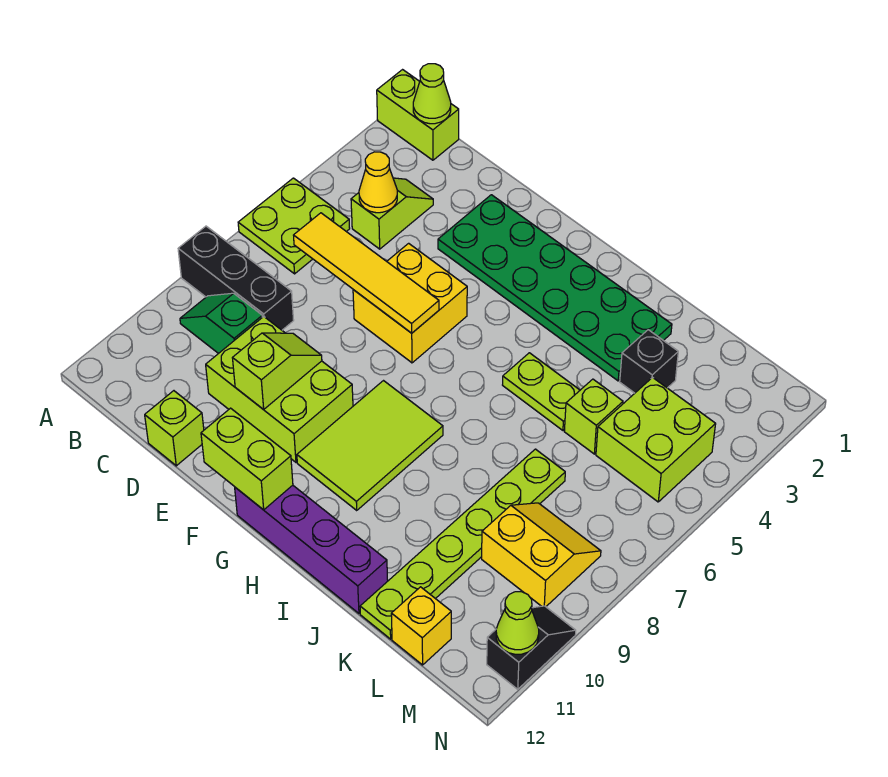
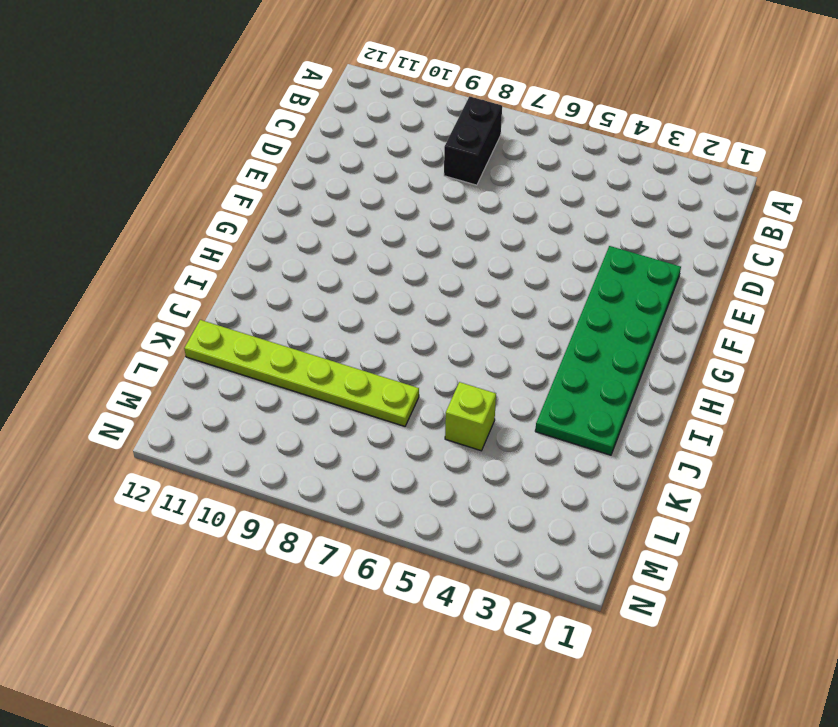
black 1x2 brick [444,96,502,185] -> black 1x3 brick [178,226,294,330]
none -> lime 1x2 brick [377,70,459,160]
none -> lime 2x2 plate [238,178,350,274]
none -> green 1x2 slope [180,293,262,354]

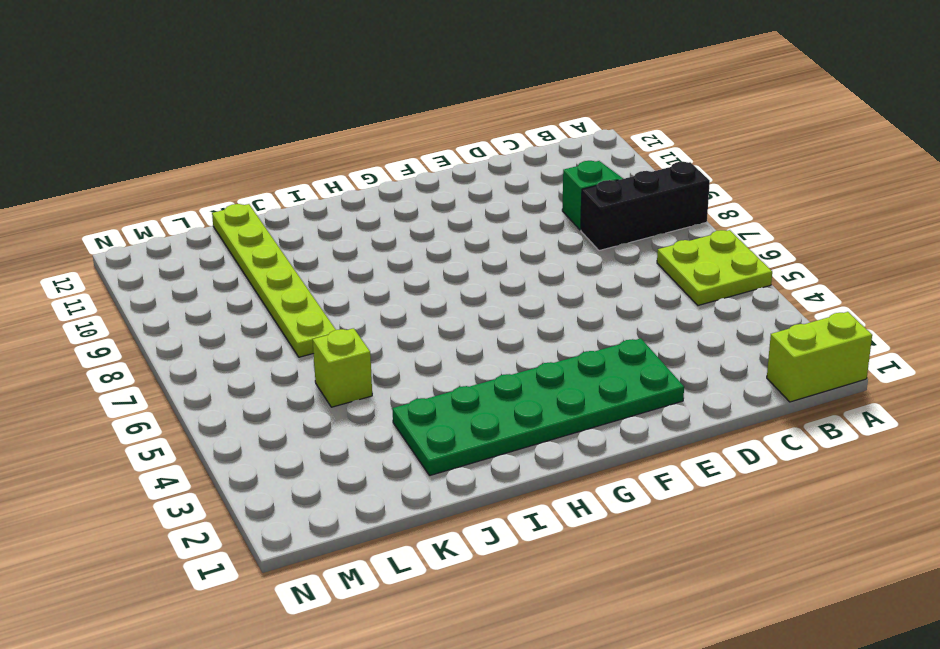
none -> lime 1x2 slope [351,178,433,249]
none -> lime 2x3 brick [206,317,353,462]
none -> lime 1x1 brick [145,391,204,466]

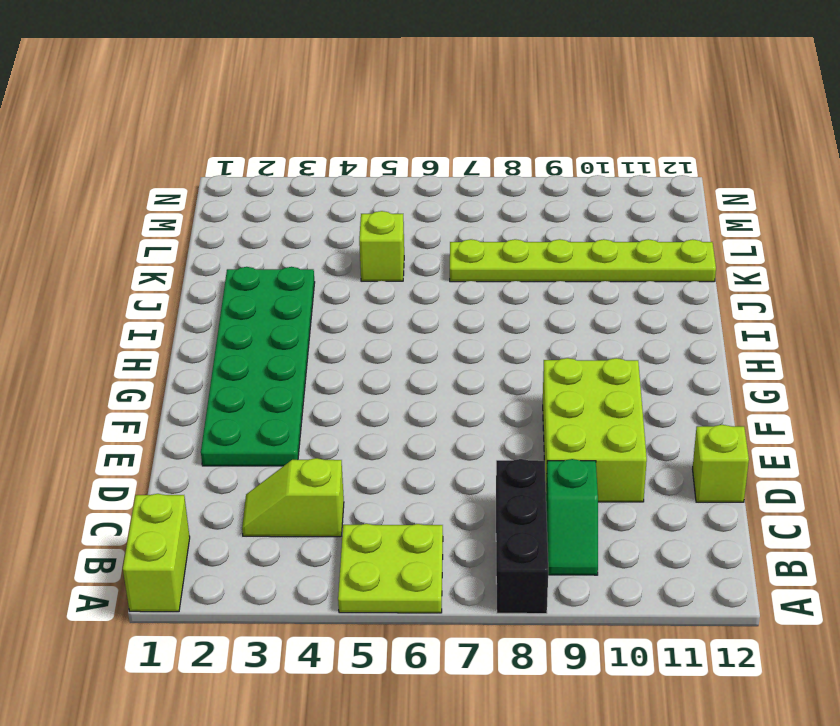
none -> yellow 2x2 brick [353,243,467,363]
none -> lime 2x3 tile [297,381,443,510]
none -> purple 1x4 brick [235,485,388,613]

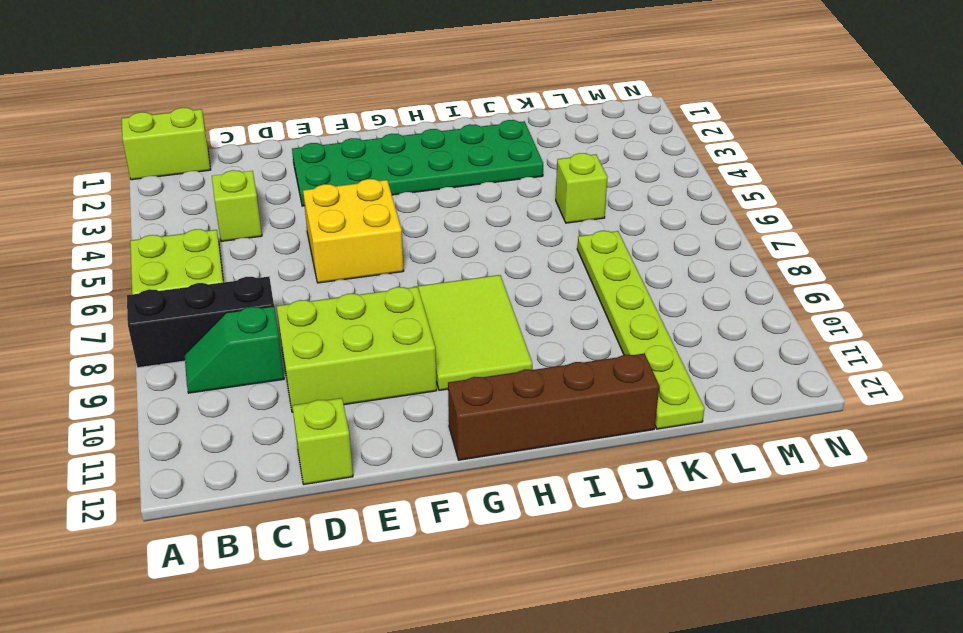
brown 1x4 brick [448,353,659,460] -> purple 1x4 brick [235,485,388,613]
none -> lime 1x2 plate [503,353,580,430]
none -> black 1x1 brick [620,330,678,393]
none -> lime 2x2 brick [596,378,716,502]

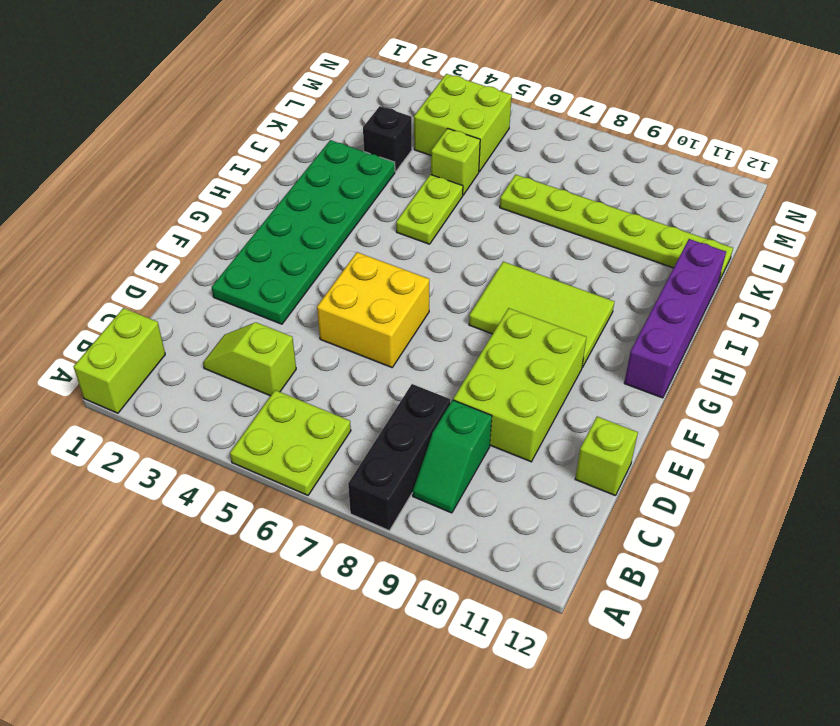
none -> yellow 2x2 slope [482,503,601,607]
none -> yellow 1x1 brick [391,587,451,665]
none -> black 1x2 slope [487,606,576,689]

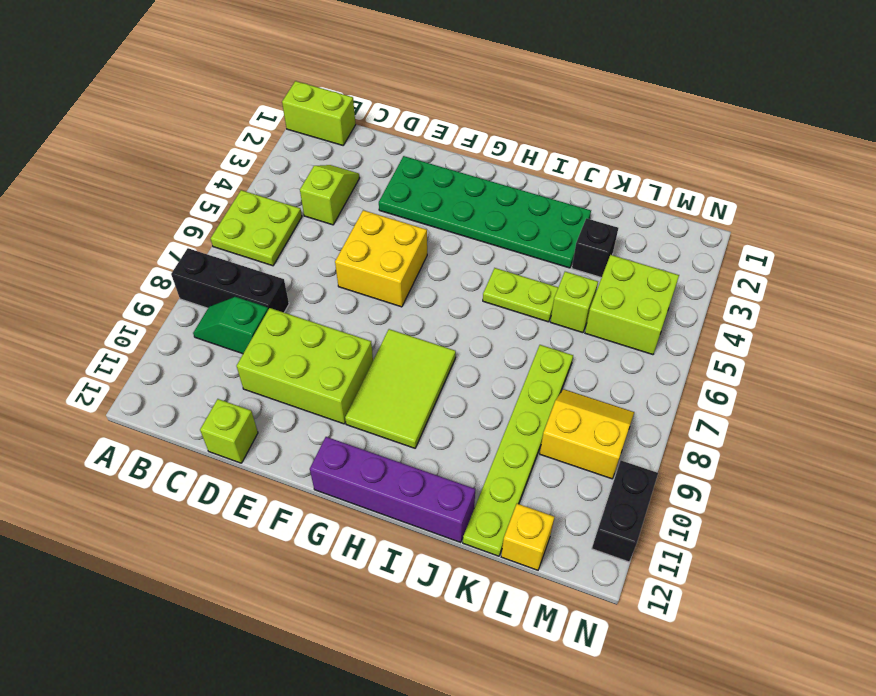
black 1x2 brick [592,461,658,562] -> black 1x2 slope [487,606,576,689]
none -> lime 1x1 cone [413,64,451,124]
none -> yellow 1x1 cone [359,152,397,213]
none -> yellow 1x4 tile [294,213,439,333]

